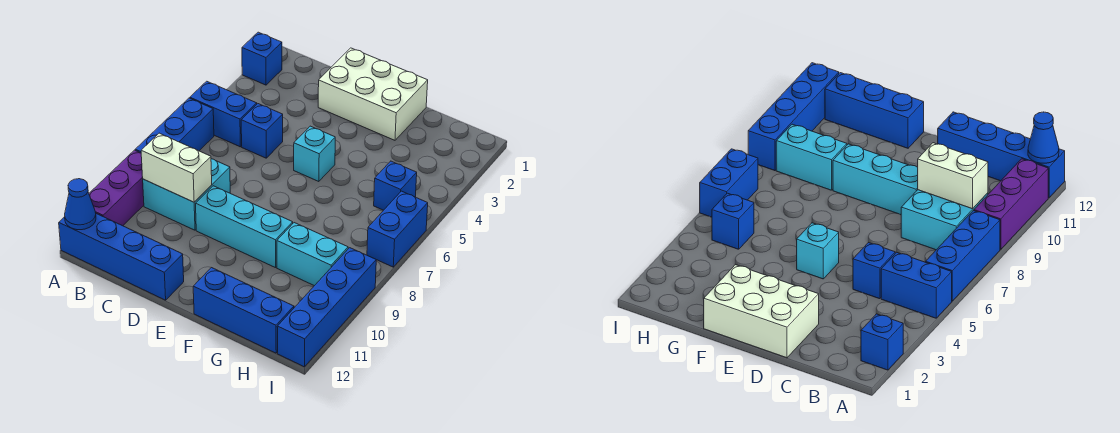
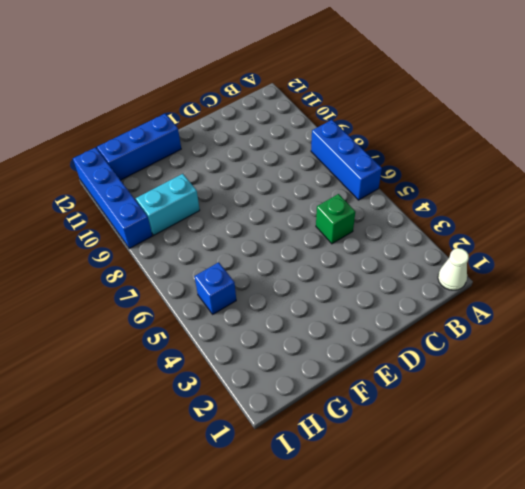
white 1x1 cone [438,248,469,290] -> none
green 1x1 brick [316,194,355,244] -> blue 1x1 brick [241,104,283,158]
none -> blue 1x1 brick [242,32,282,85]
none -> blue 1x2 brick [190,81,257,147]
none -> purple 1x3 brick [89,150,144,226]

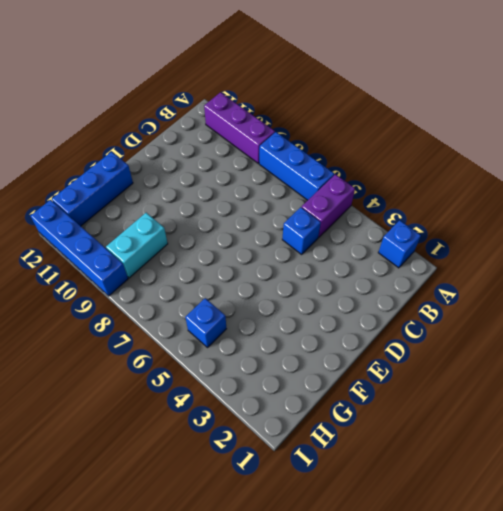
purple 1x2 brick [302,174,355,237] -> blue 1x2 brick [190,81,257,147]
none -> blue 1x4 brick [59,214,184,300]
none -> cyan 2x2 brick [143,159,230,230]
none -> white 2x3 brick [318,48,428,140]

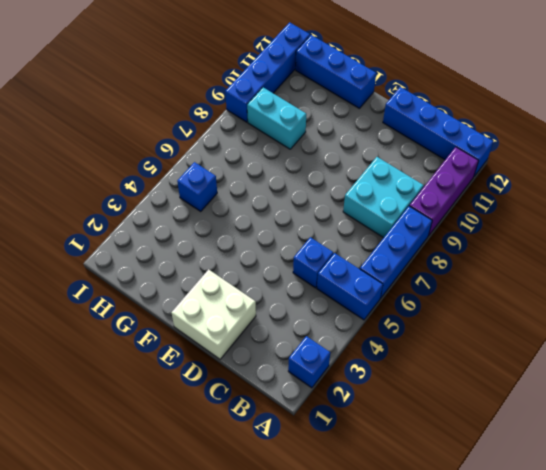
white 2x2 brick [172,269,256,359] -> white 2x3 brick [318,48,428,140]
none -> cyan 1x3 brick [196,186,293,268]
none -> cyan 1x1 brick [294,126,335,181]
none -> blue 1x2 brick [367,191,428,267]

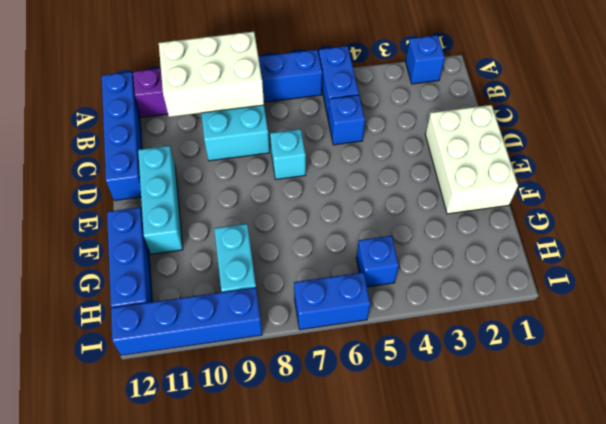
white 2x3 brick [159,32,264,117] -> white 1x2 brick [141,133,212,202]
cyan 1x1 brick [270,129,306,179] -> cyan 1x1 brick moved to [294,126,335,181]
cyan 1x3 brick [138,146,183,254] -> cyan 1x3 brick moved to [196,186,293,268]
none -> blue 1x1 cone [65,179,96,230]

